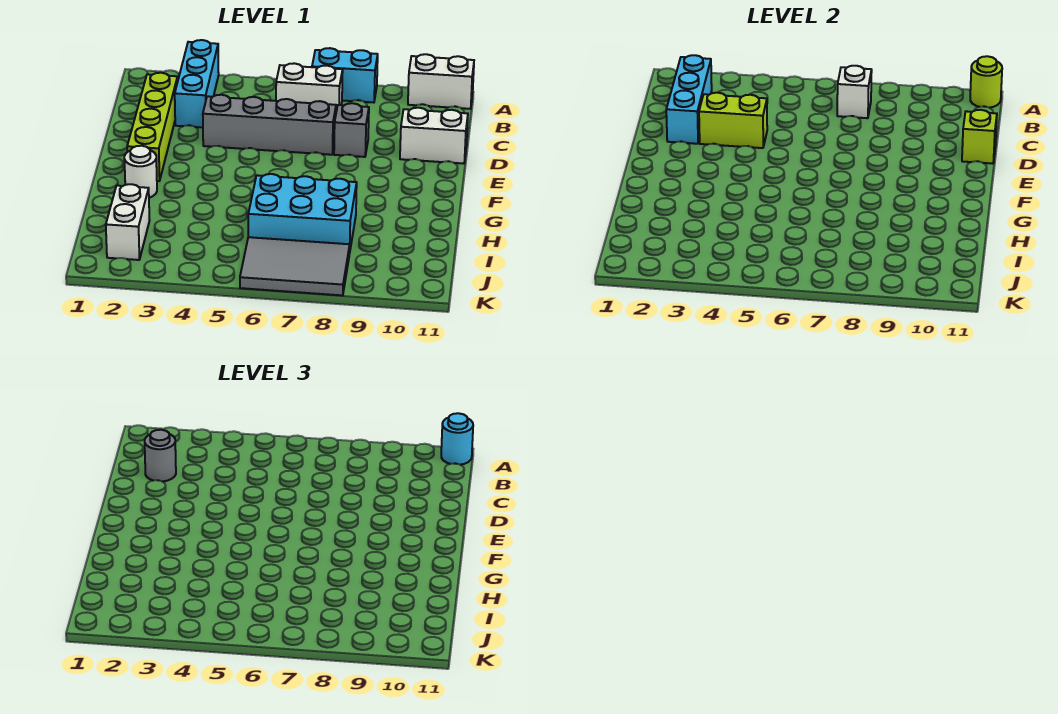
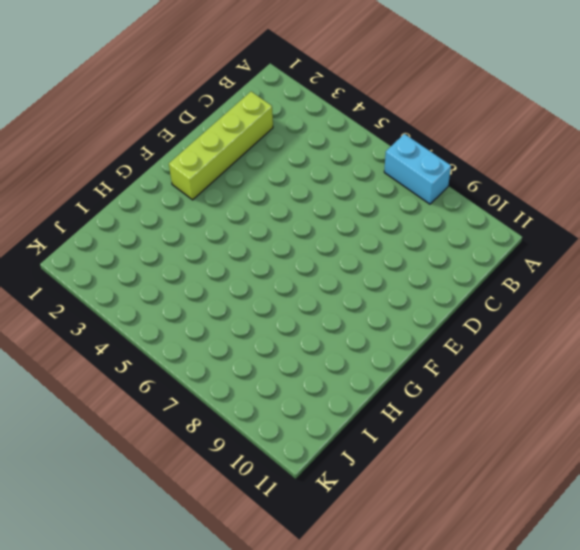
none -> cyan 1x3 brick [175,40,219,127]
none -> white 1x2 brick [408,54,474,109]
none -> white 1x2 brick [276,63,343,112]

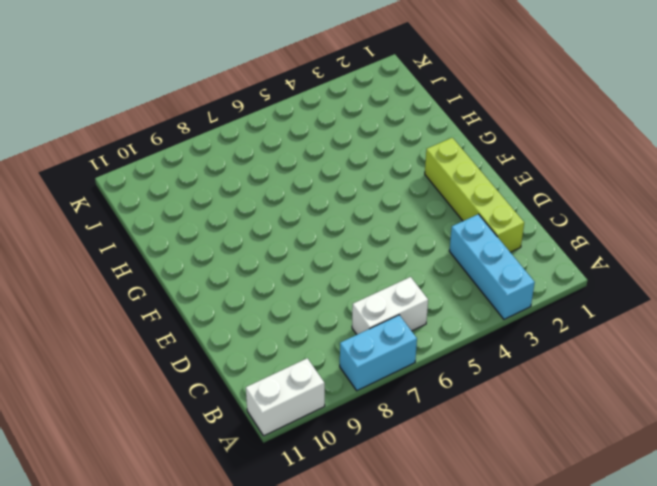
none -> grey 1x4 brick [203,95,336,155]
none -> grey 1x1 brick [334,103,369,157]
none -> white 1x2 brick [400,108,468,164]

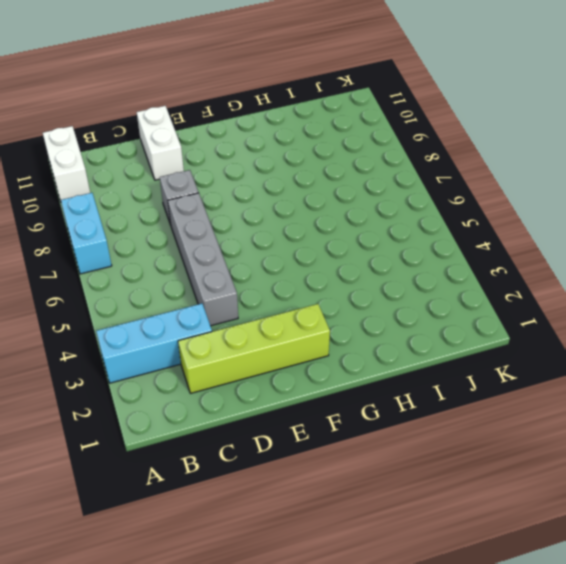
none -> white 1x2 brick [276,63,343,112]
none -> white 1x1 round brick [124,146,157,198]
none -> cyan 2x3 brick [248,174,357,254]

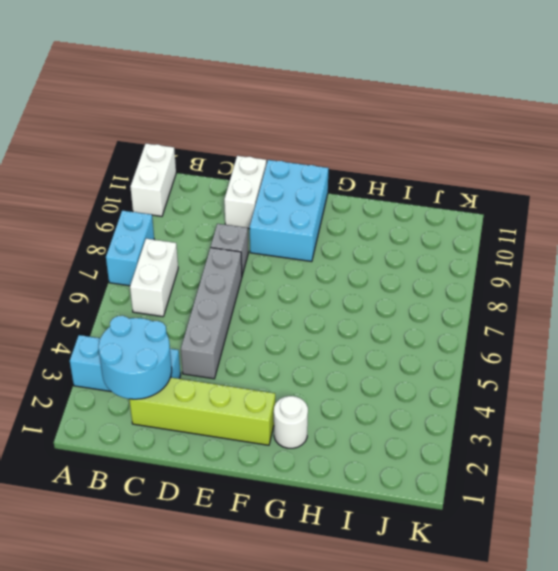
cyan 2x2 round brick [99,316,172,399] -> cyan 1x3 brick [666,55,712,144]
cyan 2x3 brick [250,160,329,262] -> cyan 2x3 brick moved to [248,174,357,254]
none -> white 1x2 brick [106,184,150,260]
none -> grey 2x3 tile [240,237,350,295]
none -> lime 1x1 round brick [970,56,1002,108]

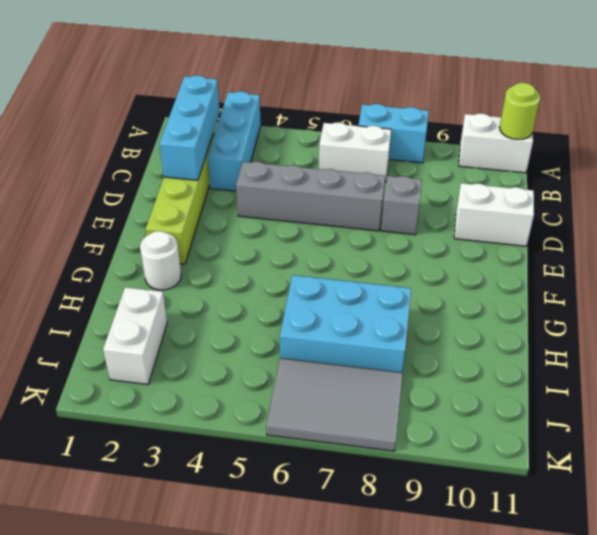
none -> white 1x1 brick [837,66,872,118]
none -> lime 1x2 brick [699,93,767,148]
none -> lime 1x1 brick [962,110,997,164]

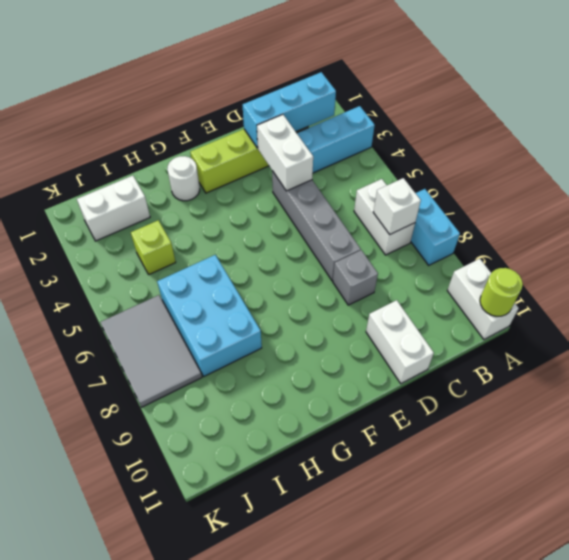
white 1x2 brick [257,115,313,191] -> lime 1x2 brick [699,93,767,148]
lime 1x1 brick [131,220,176,274] -> lime 1x1 brick moved to [962,110,997,164]
none -> cyan 1x1 round brick [441,413,473,465]
none -> grey 1x1 round brick [145,430,176,481]

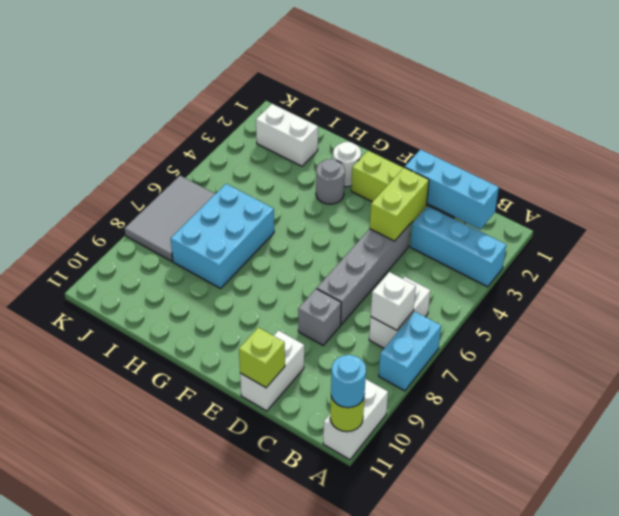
grey 1x1 round brick [316,159,345,204] -> grey 1x1 round brick moved to [145,430,176,481]

